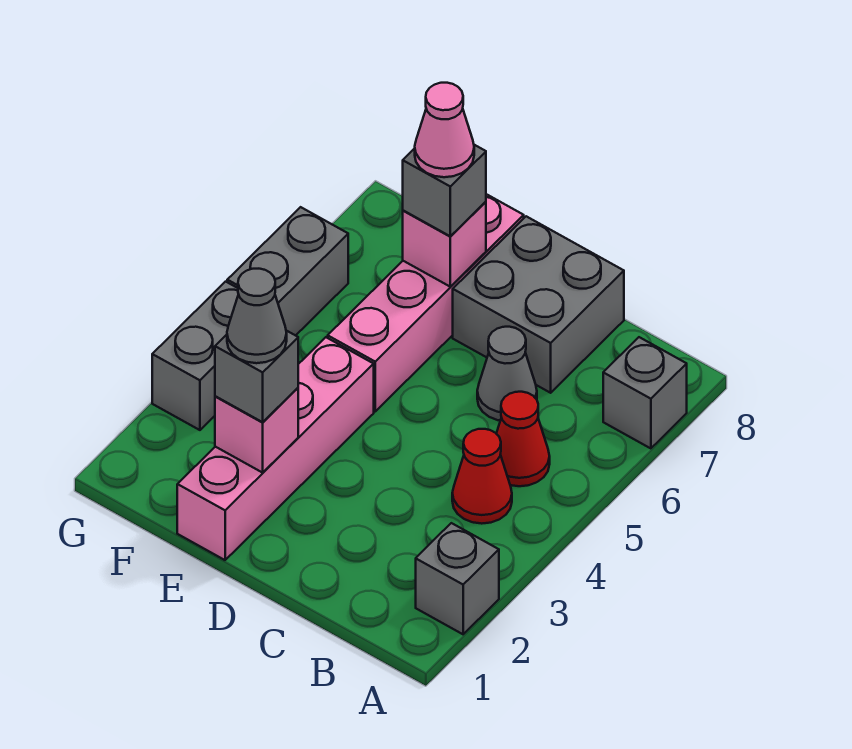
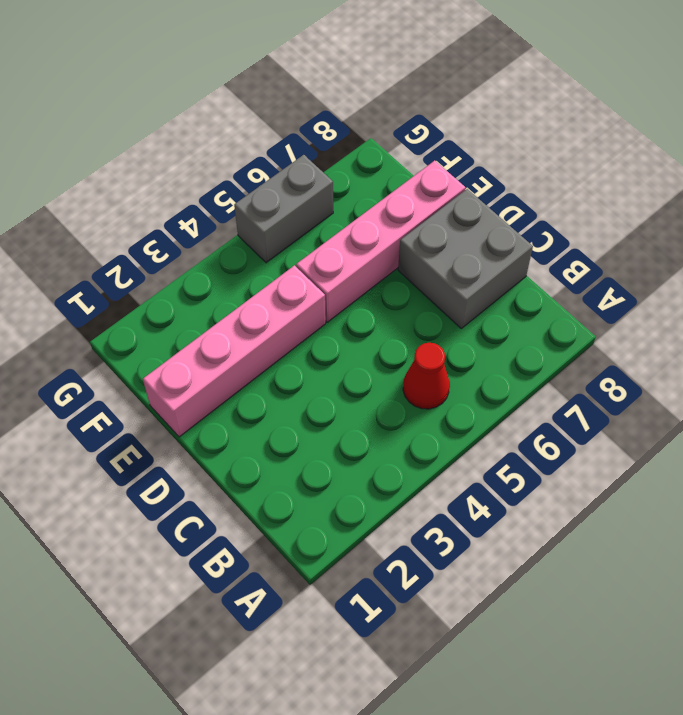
none -> grey 1x1 brick [416,523,499,634]
none -> grey 1x1 brick [603,337,687,448]
none -> red 1x1 cone [452,429,512,524]

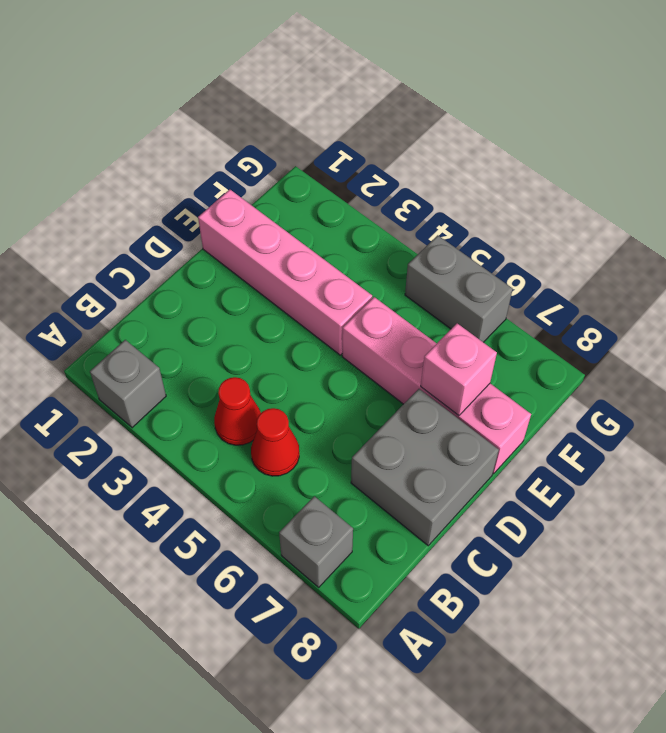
none -> grey 1x1 cone [477,327,537,420]
none -> grey 1x2 brick [152,282,239,430]
none -> pink 1x1 brick [215,388,298,473]

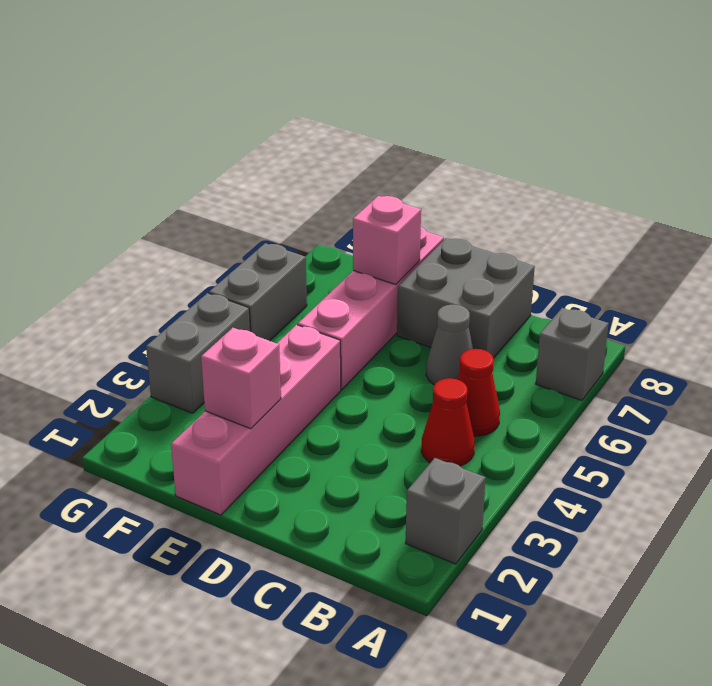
none -> grey 1x1 brick [215,331,298,422]
none -> grey 1x1 brick [403,145,486,236]
none -> grey 1x1 cone [227,269,287,363]

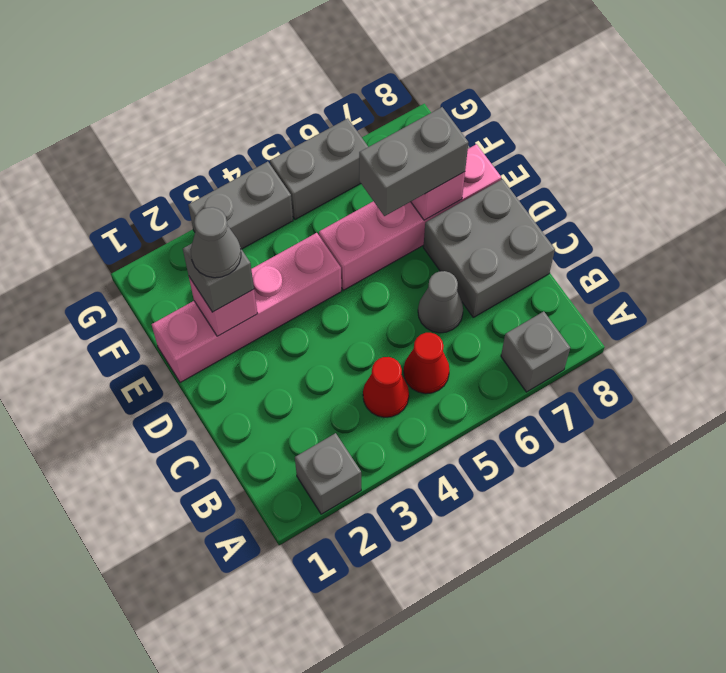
grey 1x2 brick [359,107,468,216] -> grey 1x1 brick [403,145,486,236]
none -> pink 1x1 cone [415,83,474,177]

